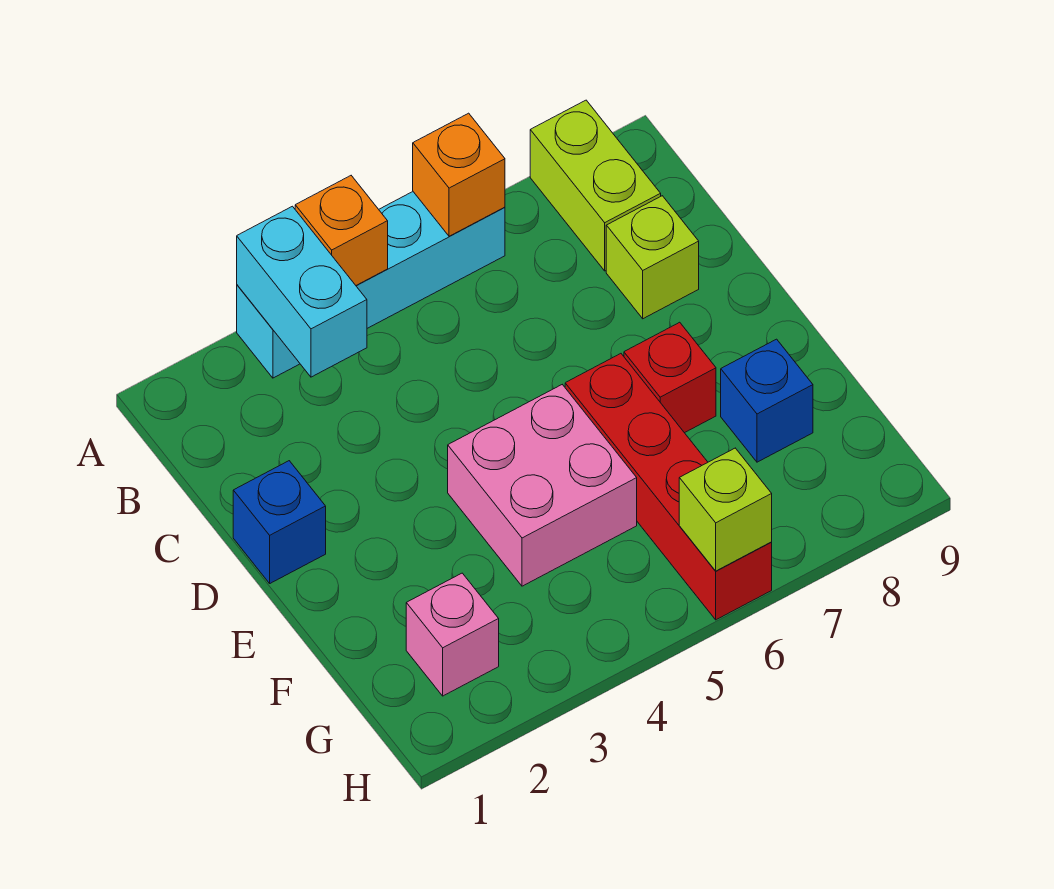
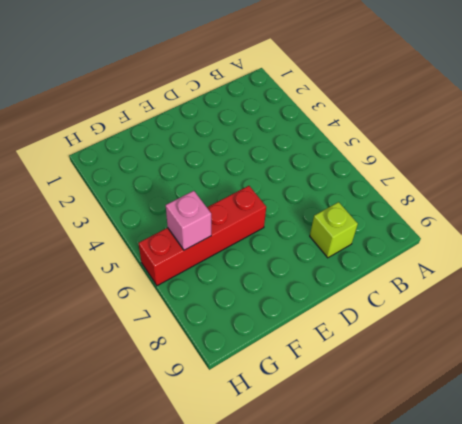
pink 1x1 brick [166,191,211,250] -> pink 1x1 brick moved to [406,573,499,696]
none -> cyan 1x4 brick [237,192,505,378]
none -> lime 1x2 brick [530,100,661,271]
none -> blue 1x1 brick [233,461,326,583]

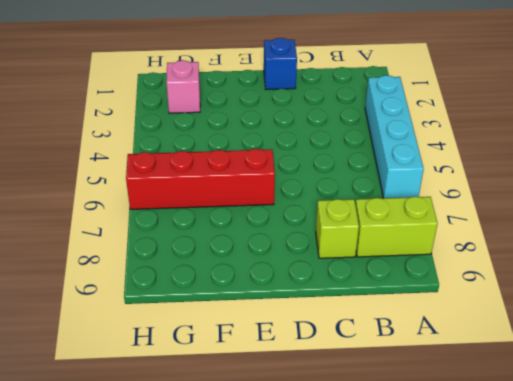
none -> pink 2x2 brick [448,385,637,586]
none -> red 1x1 brick [624,322,716,433]
none -> blue 1x1 brick [721,339,813,462]

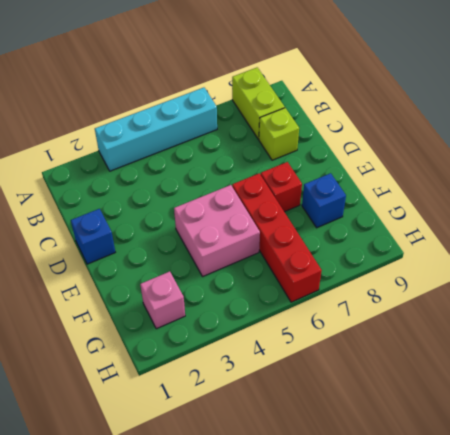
none -> cyan 1x2 brick [237,206,367,377]
none -> orange 1x1 brick [295,176,388,285]
none -> orange 1x1 brick [413,113,505,236]

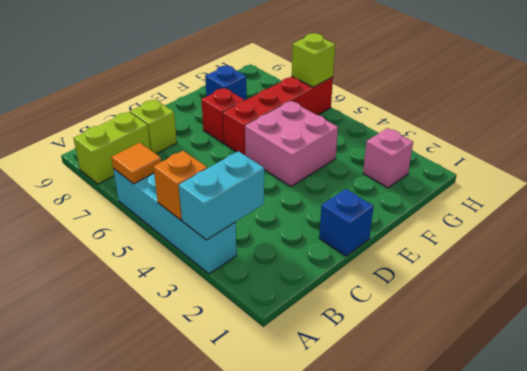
orange 1x1 tile [111,143,161,184] -> orange 1x1 brick [413,113,505,236]

